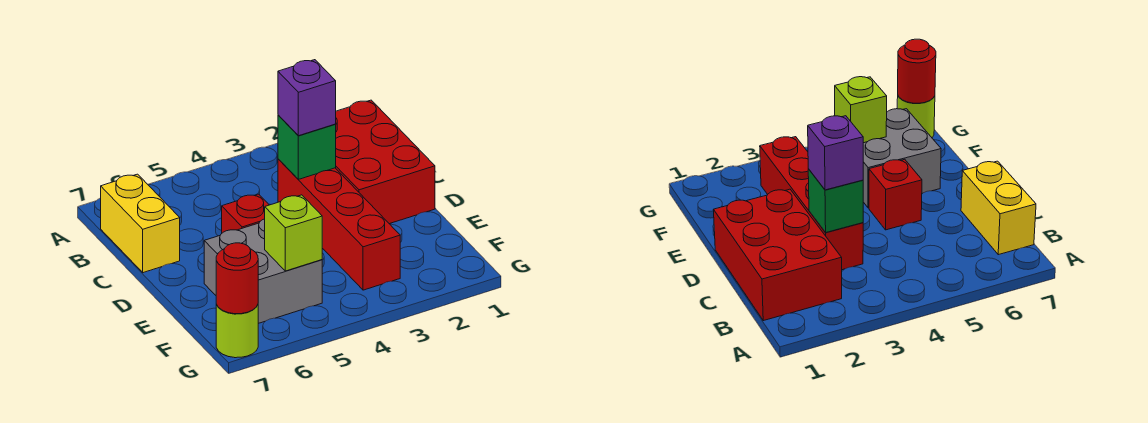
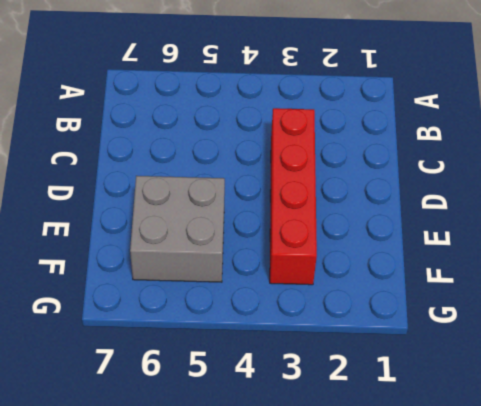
none -> red 2x3 brick [335,100,435,224]
none -> yellow 1x2 brick [101,174,180,273]

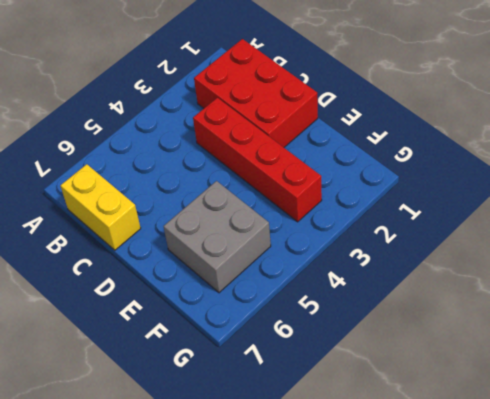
none -> red 1x1 brick [222,194,269,233]
none -> lime 1x1 round brick [216,304,258,358]

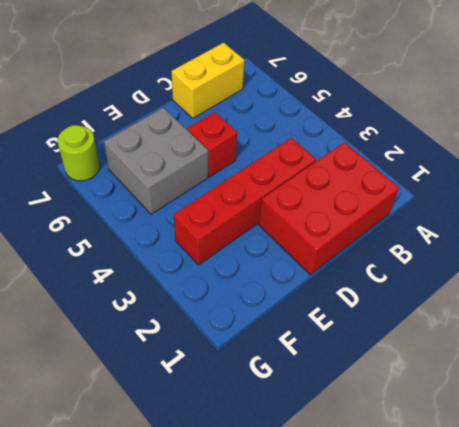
none -> green 1x1 brick [278,115,336,179]
none -> lime 1x1 brick [265,195,322,271]

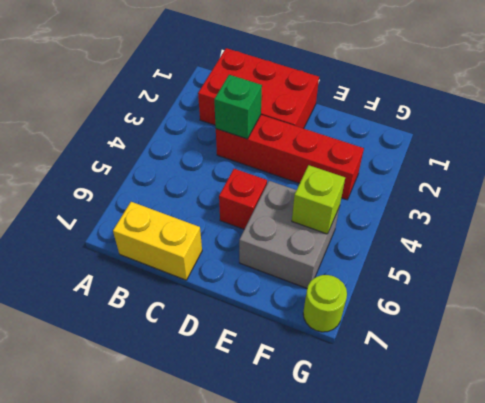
none -> red 1x1 round brick [216,243,258,314]
none -> purple 1x1 brick [278,60,336,136]

